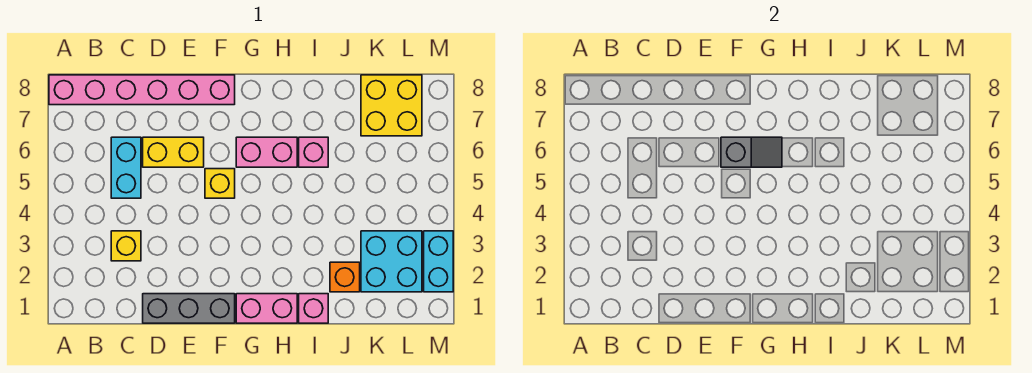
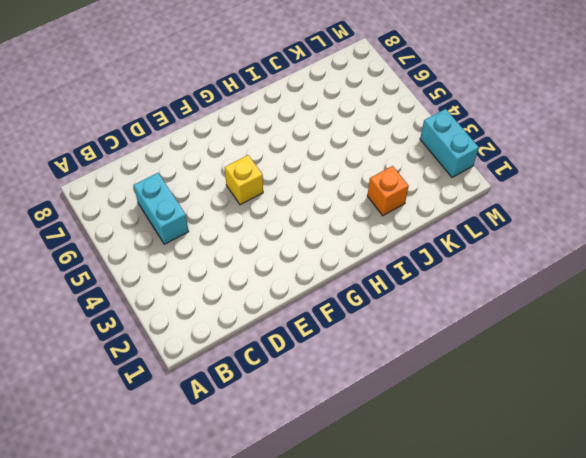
none -> pink 1x6 brick [49,75,235,105]
none -> yellow 1x1 brick [111,231,141,261]
none -> grey 1x3 brick [143,294,235,323]

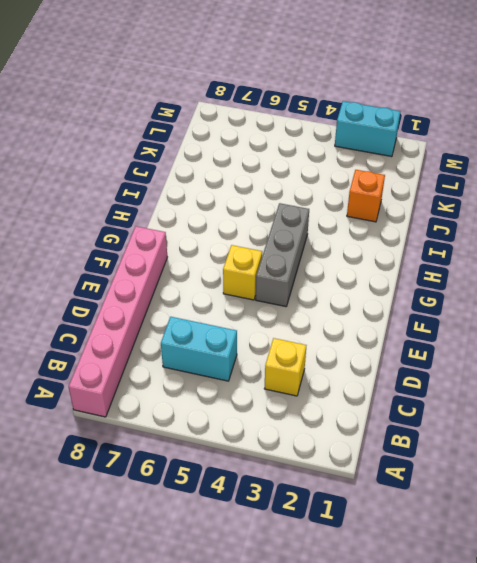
grey 1x3 brick [256,203,309,307] -> grey 1x3 brick moved to [143,294,235,323]
none -> yellow 1x2 brick [143,137,204,167]
none -> pink 1x2 brick [236,294,297,323]
none -> pink 1x2 brick [236,137,297,167]

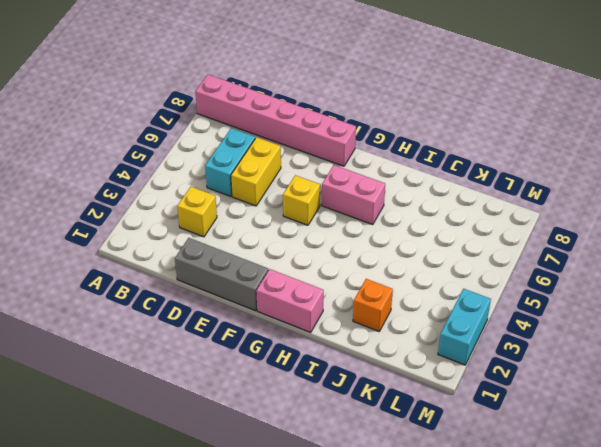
yellow 1x2 brick [231,137,281,206] -> yellow 1x2 brick turned to [143,137,204,167]
none -> pink 1x1 brick [299,294,328,323]
none -> pink 1x1 brick [299,137,328,167]
none -> cyan 2x2 brick [361,231,422,292]

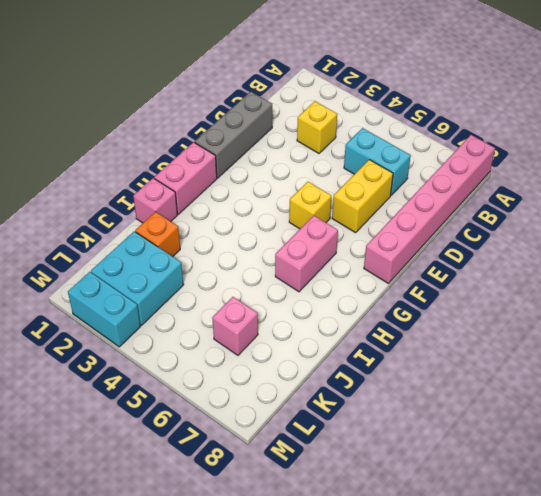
pink 1x1 brick [212,297,258,355] -> pink 1x1 brick moved to [299,137,328,167]
none -> yellow 2x2 brick [361,75,422,136]
none -> grey 1x2 slope [721,137,782,167]

